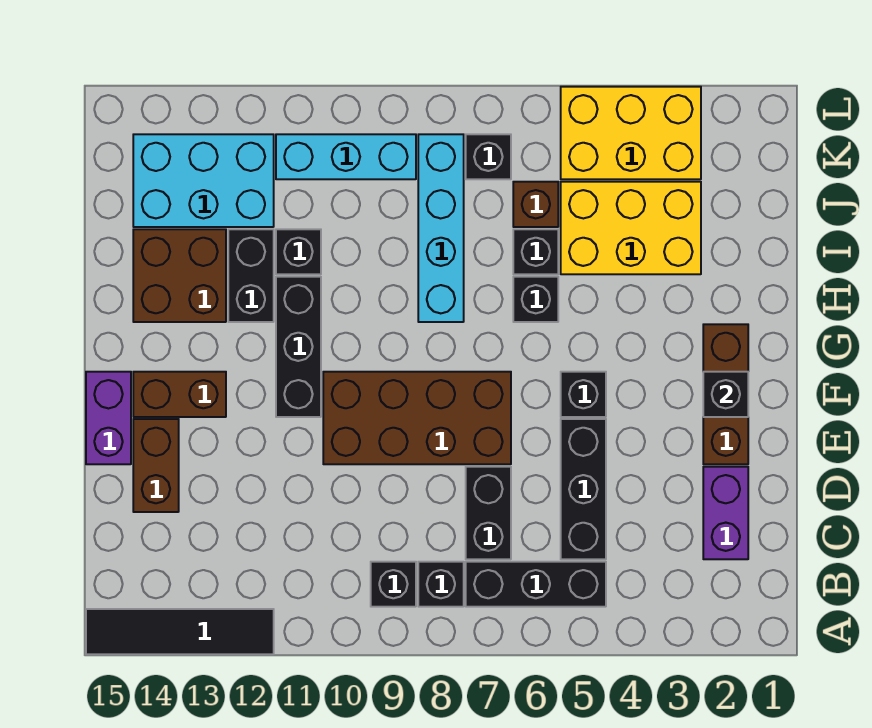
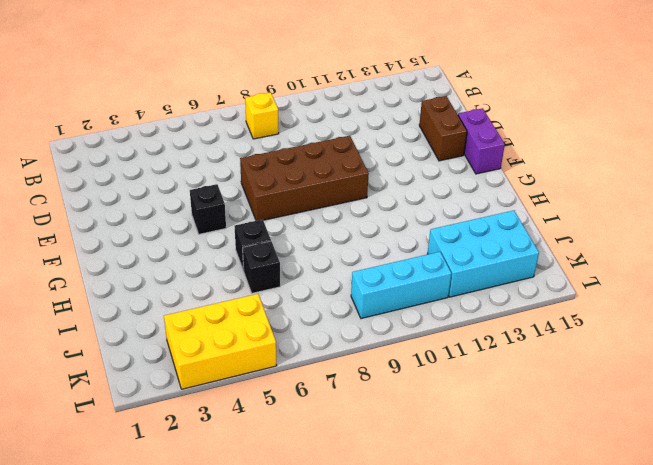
yellow 1x1 brick [245,92,279,139] -> black 1x1 brick [418,562,464,607]
none -> black 1x4 tile [86,609,274,654]
none -> black 1x3 brick [466,562,606,607]
none -> black 1x1 brick [371,562,416,607]

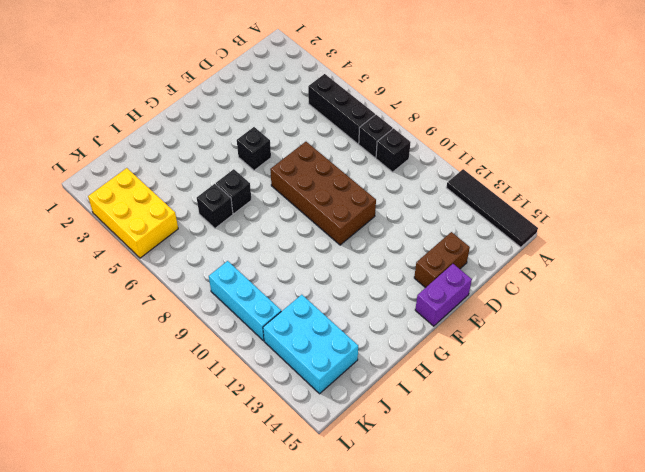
none -> purple 1x2 brick [703,467,748,559]
none -> black 1x3 brick [561,419,606,559]
none -> black 1x2 brick [466,467,511,559]

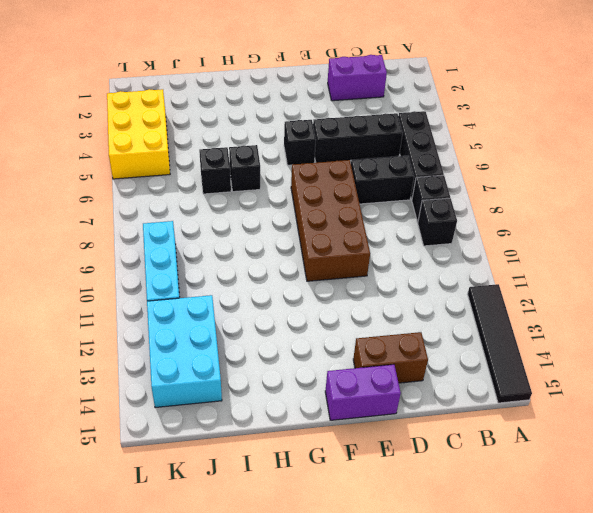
none -> brown 1x3 brick [703,324,748,464]
none -> black 1x3 brick [276,277,321,417]
none -> brown 1x2 brick [133,372,226,417]

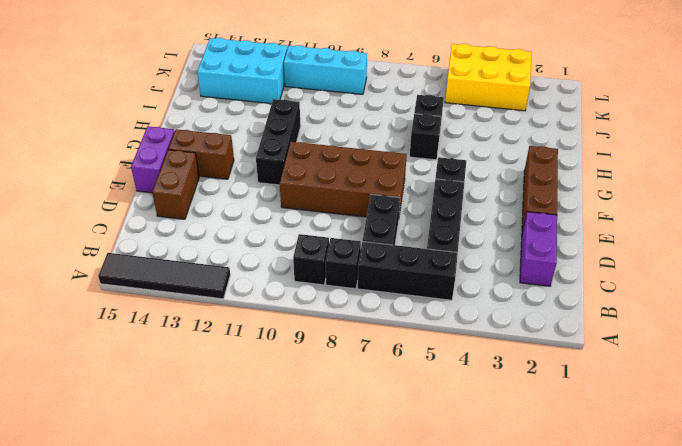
none -> cyan 1x4 brick [418,134,464,322]
none -> black 1x2 brick [228,229,274,322]
none -> brown 2x2 brick [133,229,226,322]

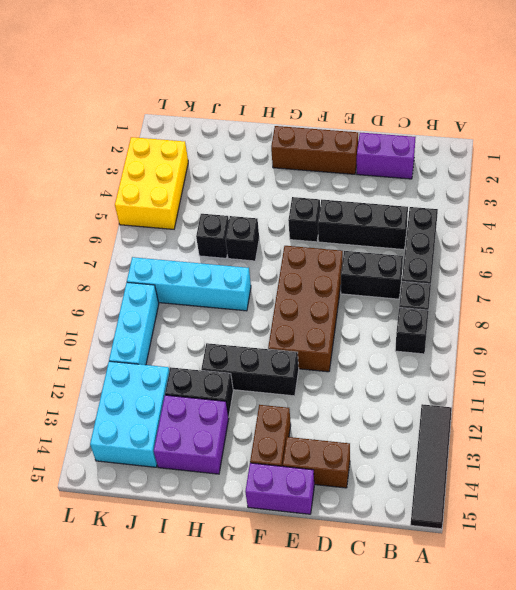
purple 2x2 brick [154,395,229,474] -> brown 2x2 brick [133,229,226,322]
none -> yellow 2x3 brick [561,182,701,274]
none -> black 1x1 brick [276,229,321,274]
none -> brown 1x1 brick [513,182,558,227]

